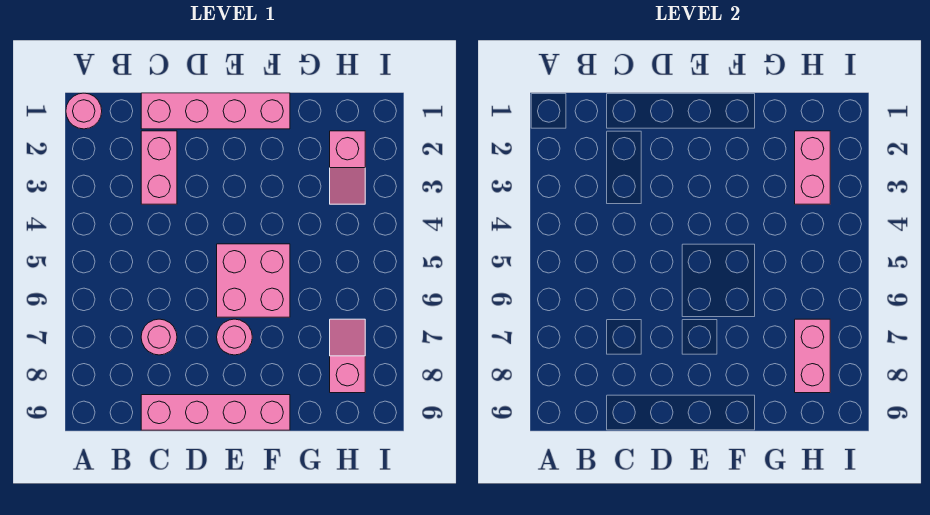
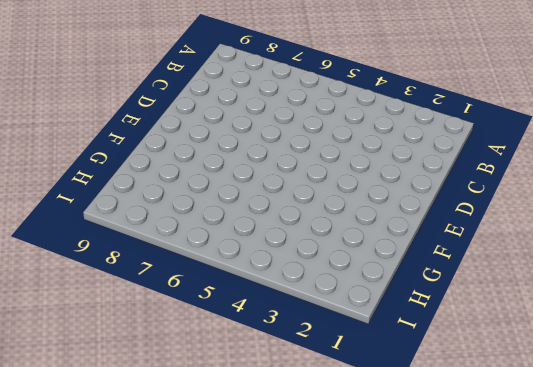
none -> pink 1x1 round brick [66,93,102,129]
none -> pink 1x4 brick [141,93,290,129]

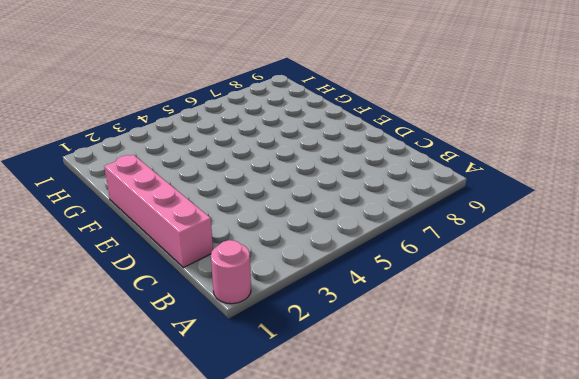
none -> pink 1x2 brick [141,131,177,204]
none -> pink 1x1 round brick [141,319,177,355]

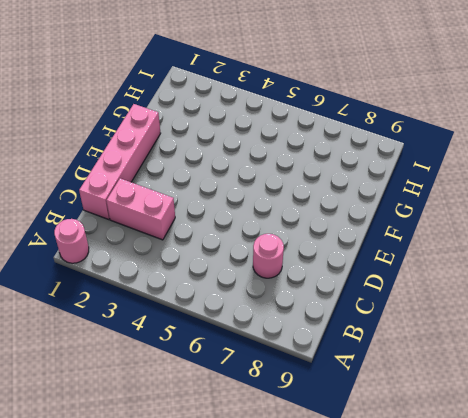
none -> pink 1x4 brick [141,395,290,430]
none -> pink 2x2 brick [217,244,290,317]

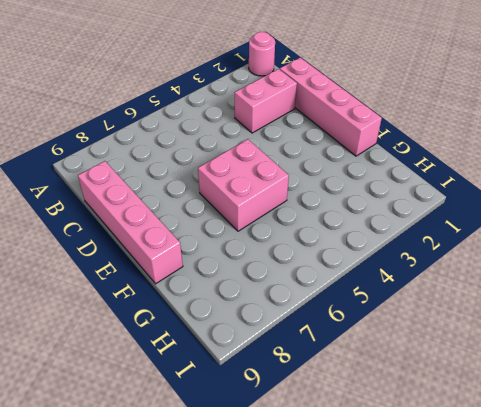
none -> pink 1x1 round brick [141,319,177,355]
none -> pink 1x1 round brick [217,319,252,355]

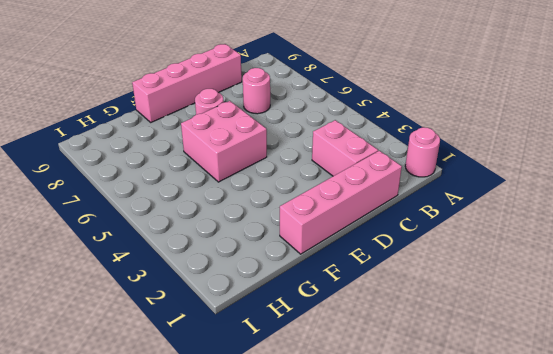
none -> pink 1x2 slope [330,131,365,204]
none -> pink 1x2 slope [330,319,365,393]

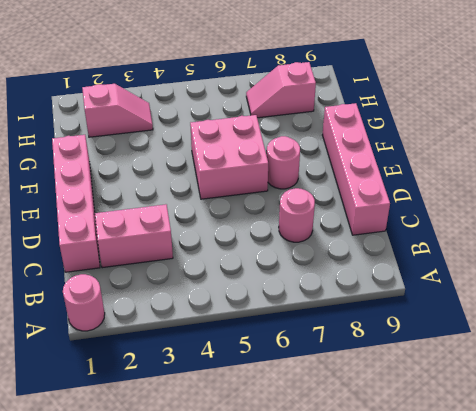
none -> pink 1x2 brick [795,131,830,204]
none -> pink 1x2 brick [795,319,830,393]

